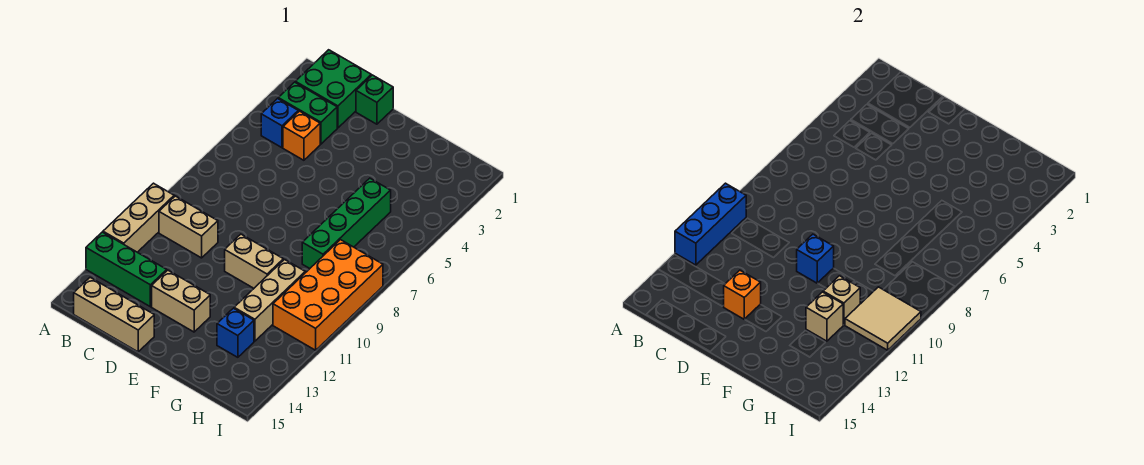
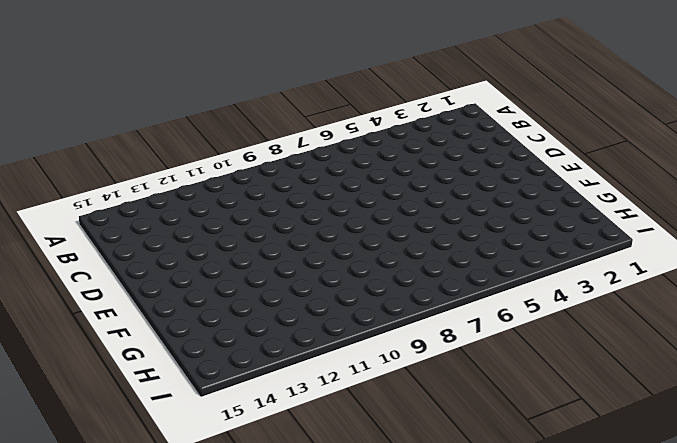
none -> tan 1x3 brick [103,183,174,252]
none -> green 1x3 brick [86,232,167,307]
none -> green 2x2 brick [295,50,371,128]

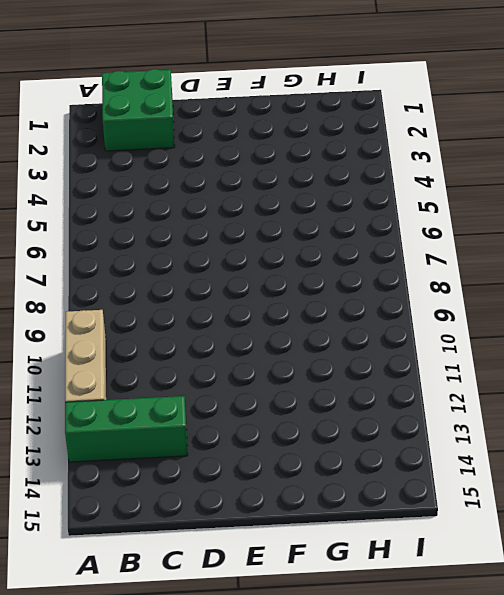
none -> green 1x2 brick [278,82,337,144]
none -> blue 1x1 brick [261,99,298,148]
none -> tan 1x2 brick [159,196,218,258]

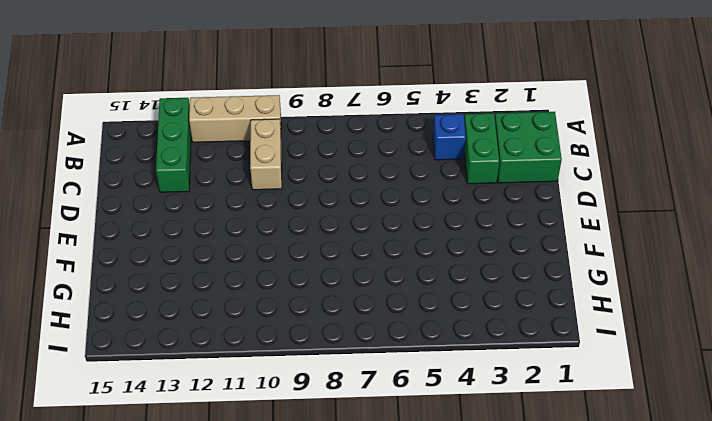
none -> tan 1x3 brick [74,278,154,352]
none -> orange 1x1 brick [283,111,320,160]
none -> green 1x1 brick [356,75,393,124]

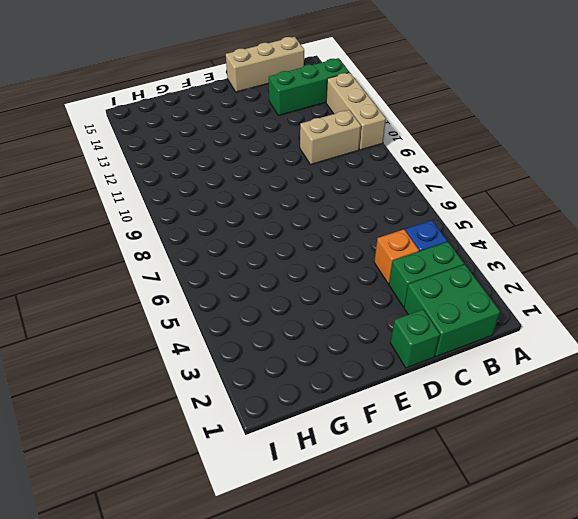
none -> tan 1x2 brick [152,270,210,332]
none -> tan 1x2 brick [225,234,283,288]
none -> green 1x4 brick [302,178,391,268]

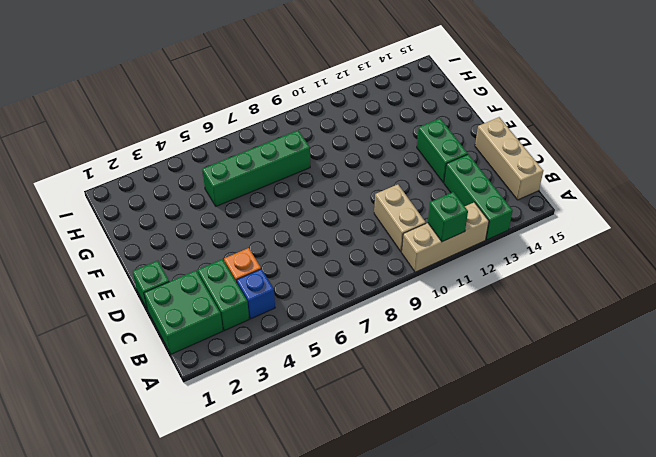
green 1x1 brick [428,192,468,242] -> blue 1x3 brick [675,183,746,265]
green 1x2 brick [417,119,468,183] -> tan 1x2 brick [152,270,210,332]
none -> tan 1x2 brick [225,234,283,288]
none -> tan 1x3 brick [234,260,305,341]
none -> blue 1x1 brick [217,308,254,357]

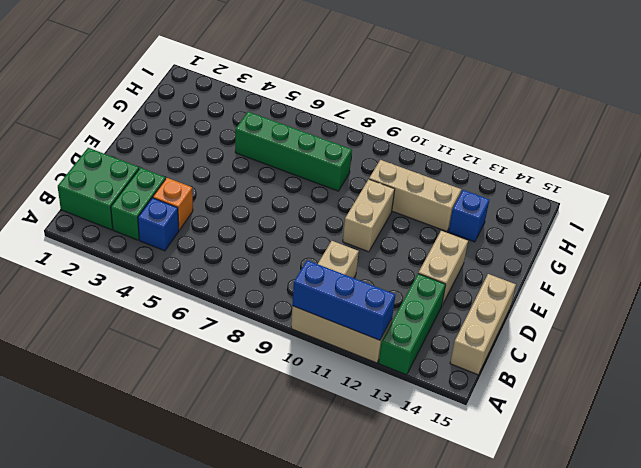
none -> green 1x1 brick [356,75,393,124]
none -> orange 2x4 brick [273,240,383,350]
none -> orange 1x1 brick [724,270,761,319]

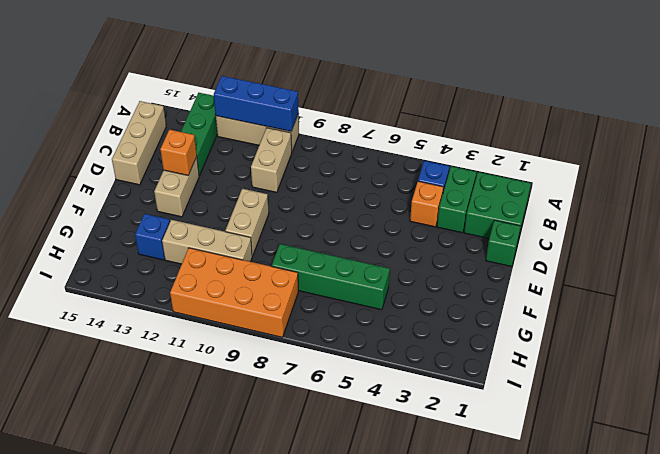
none -> blue 1x1 brick [797,234,834,283]
none -> tan 1x1 brick [823,276,860,325]
none -> tan 1x1 brick [806,292,843,341]

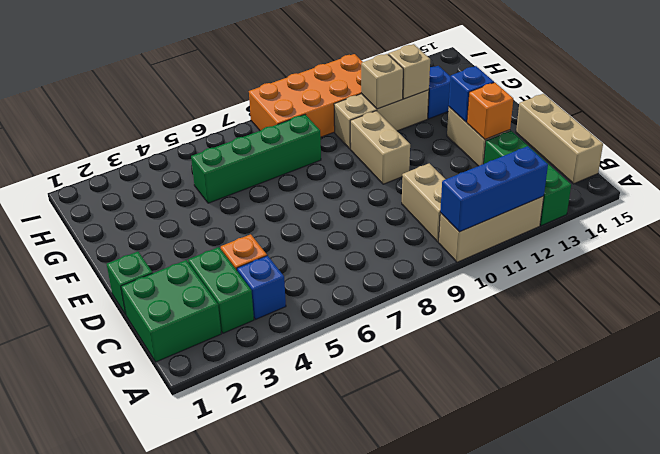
blue 1x1 brick [449,66,494,122] -> blue 1x1 brick moved to [797,234,834,283]
none -> tan 2x2 tile [845,287,921,350]

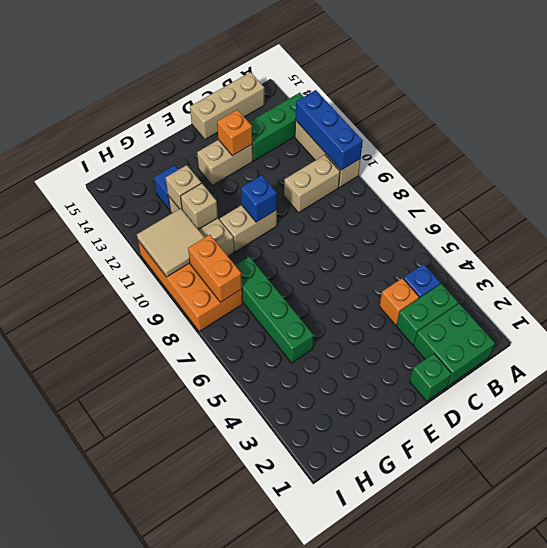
orange 1x2 brick [188,235,242,302] -> none

